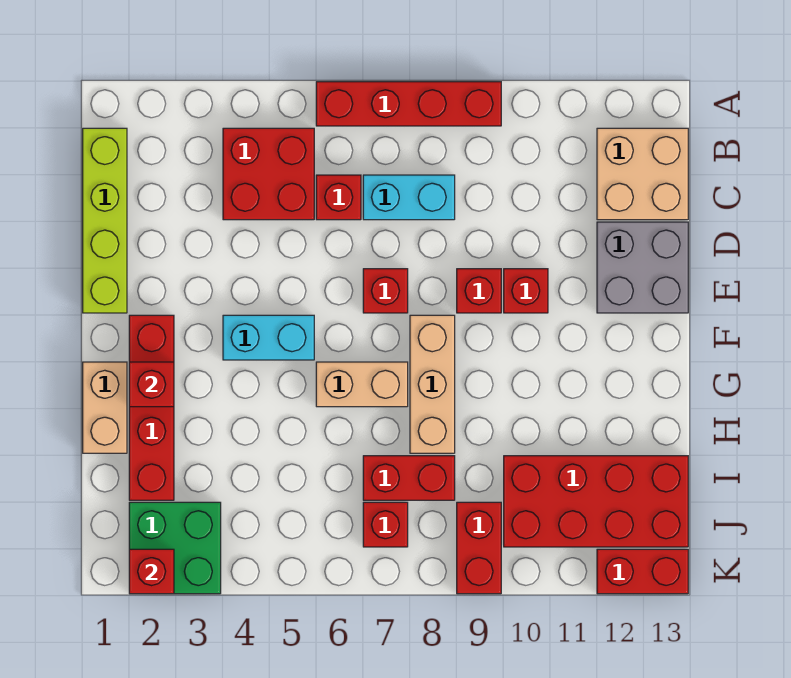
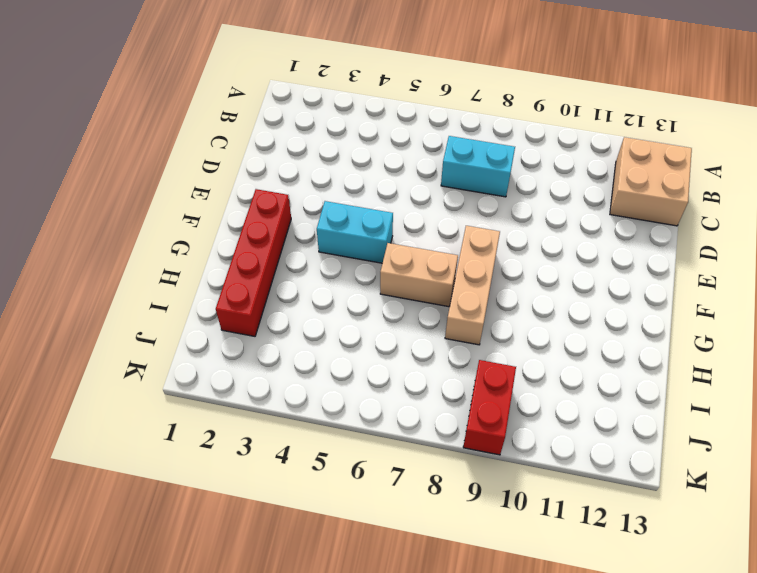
none -> red 1x4 brick [316,82,501,126]
none -> lime 1x4 brick [83,128,127,313]
none -> red 2x2 brick [223,128,314,220]

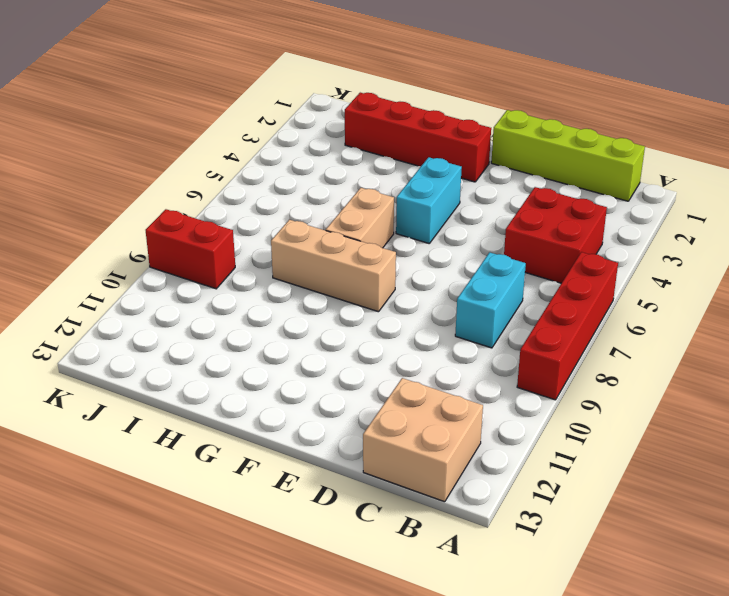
none -> red 1x1 brick [316,175,361,220]
none -> grey 2x2 brick [597,222,688,313]
none -> red 1x1 brick [363,269,408,313]

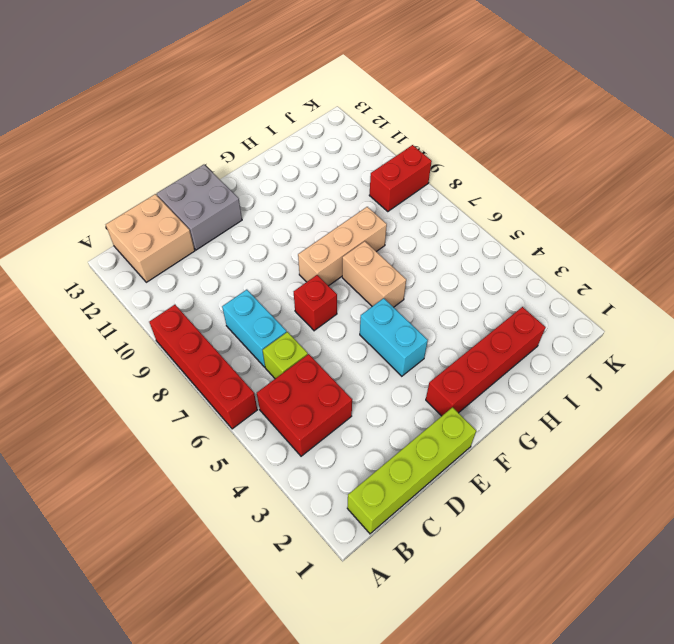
lime 1x1 brick [263,332,308,379] -> red 1x1 brick [316,175,361,220]
none -> red 1x1 brick [457,269,501,313]
none -> red 1x1 brick [504,269,548,313]
none -> tan 1x2 brick [83,362,127,453]

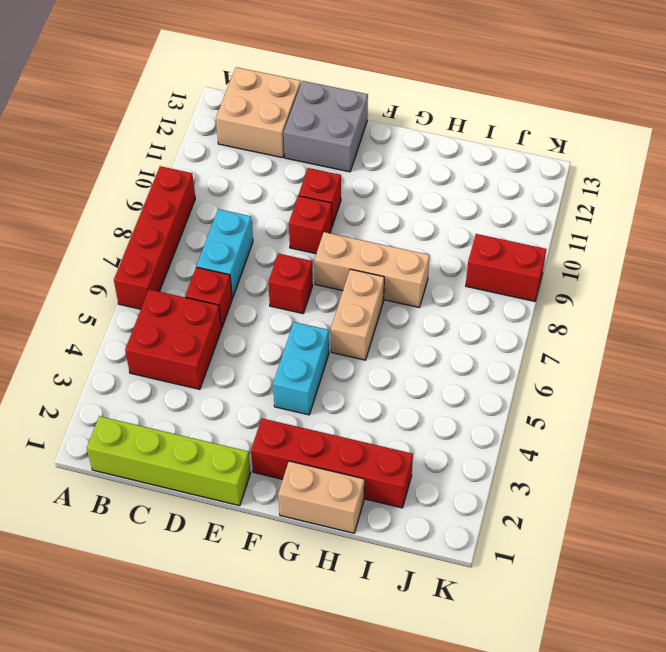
none -> red 1x2 brick [363,456,455,500]
none -> red 2x4 brick [504,456,688,547]
none -> green 2x2 brick [129,502,221,594]

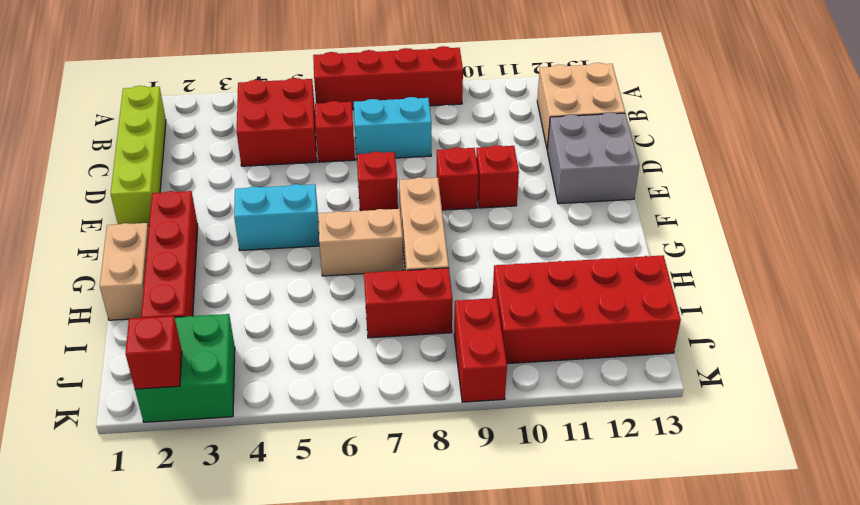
none -> red 1x1 brick [363,502,408,547]
none -> red 1x2 brick [597,549,688,594]
none -> red 1x1 brick [129,362,174,407]

